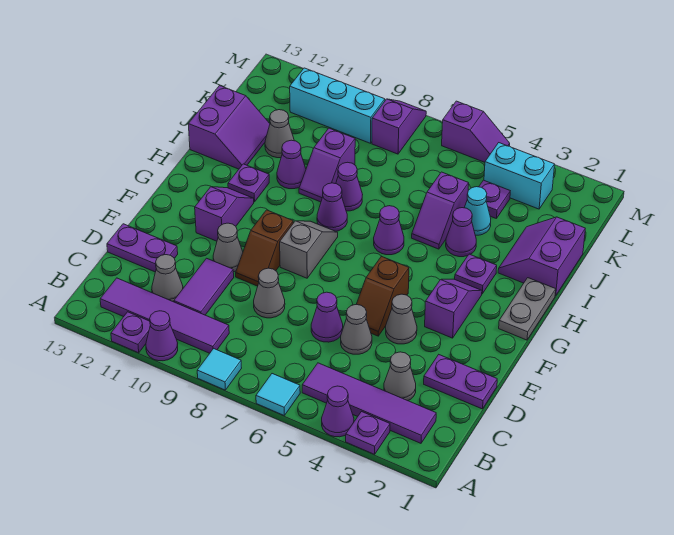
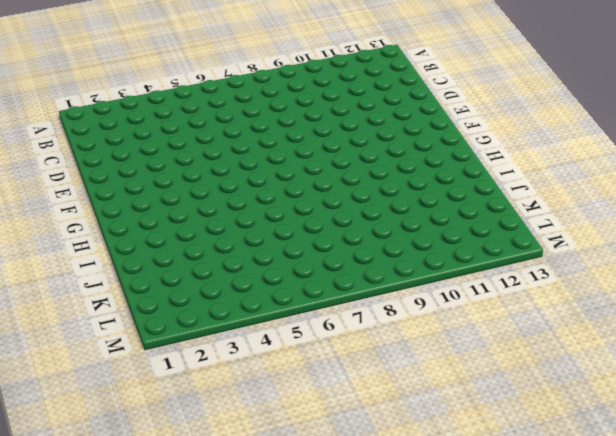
none -> purple 1x1 plate [346,412,390,454]
none -> purple 1x1 cone [322,386,354,437]
none -> cyan 1x1 tile [256,374,300,415]
none -> cyan 1x1 tile [197,349,241,390]

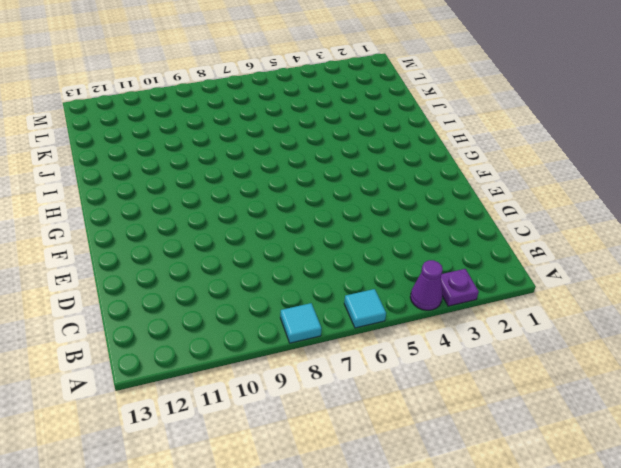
none -> purple 1x1 cone [146,311,178,361]
none -> purple 1x1 plate [111,312,150,353]
none -> purple 1x4 tile [302,363,436,443]
none -> purple 1x4 tile [100,278,229,353]

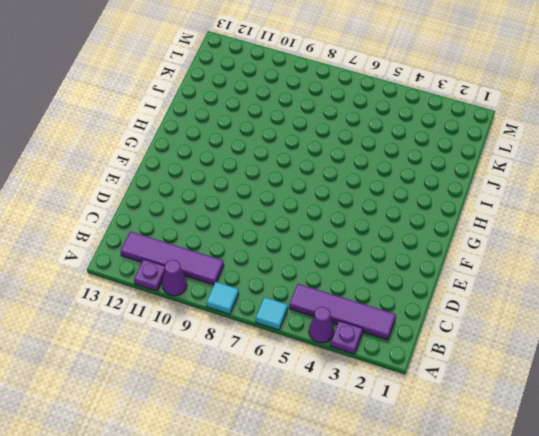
none -> grey 1x1 cone [384,352,416,401]
none -> purple 1x2 tile [174,258,234,315]
none -> grey 1x1 cone [152,255,183,302]
none -> purple 1x2 plate [424,355,497,409]

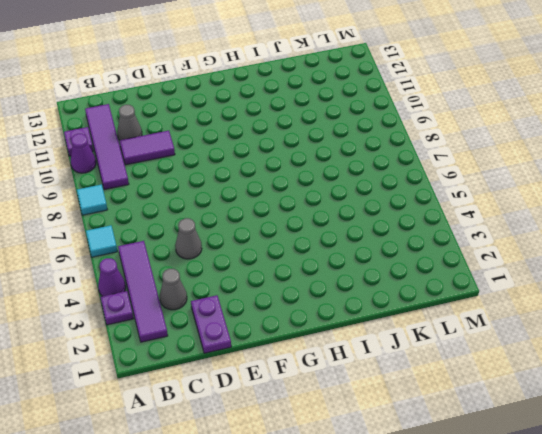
none -> purple 1x1 cone [311,292,343,342]
none -> grey 1x1 cone [254,268,285,318]
none -> purple 1x2 plate [107,224,178,272]
none -> grey 1x1 cone [386,294,417,344]

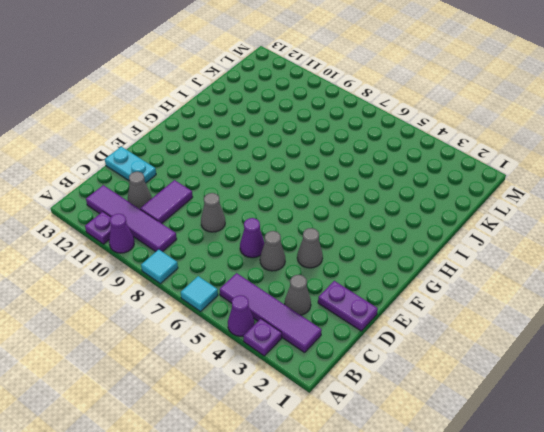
cyan 1x2 plate [105,147,156,183] -> purple 1x2 plate [107,224,178,272]
none -> brown 1x2 slope [356,256,409,336]
none -> brown 1x2 slope [236,210,293,286]
none -> grey 1x1 cone [213,223,243,272]
none -> purple 1x2 slope [425,279,482,338]

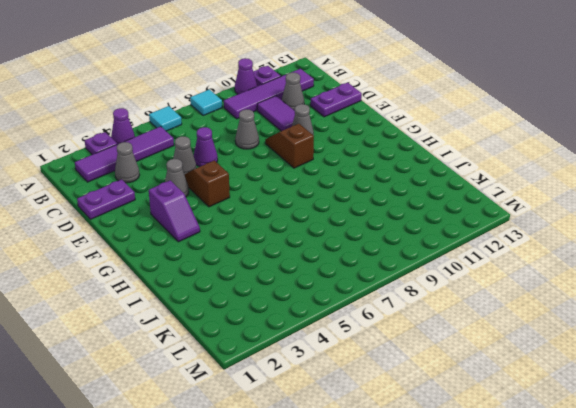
none -> grey 1x2 slope [280,221,338,278]
none -> purple 1x2 slope [195,187,254,241]
none -> grey 1x2 plate [499,278,556,340]
none -> purple 1x1 plate [455,254,497,294]

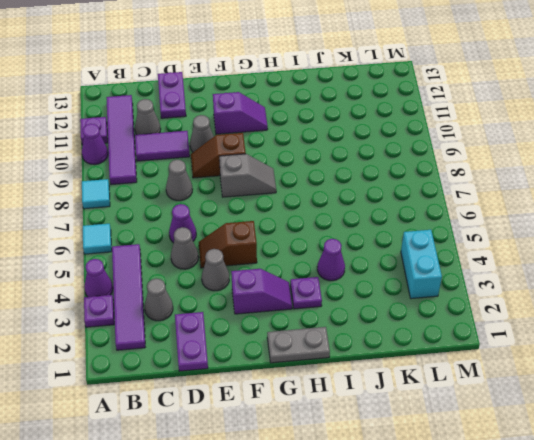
none -> purple 1x1 cone [374,206,404,255]
none -> purple 1x1 cone [317,183,347,231]
none -> purple 1x1 plate [228,164,269,202]
none -> purple 2x2 slope [498,217,585,296]

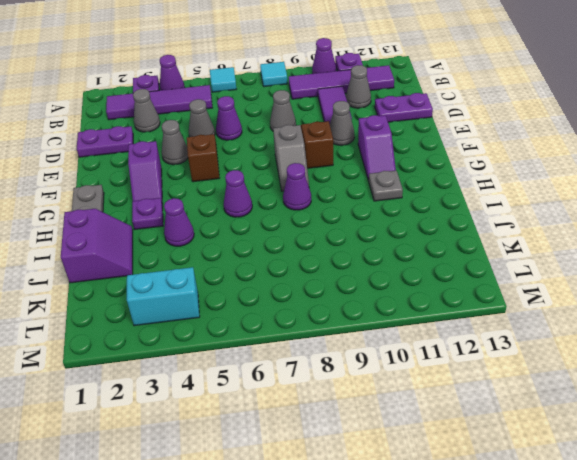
grey 1x1 plate [369,171,403,201] -> purple 1x1 plate [228,164,269,202]
none -> purple 1x2 slope [412,172,469,249]
none -> purple 1x1 cone [336,162,363,211]
none -> purple 1x2 slope [299,128,355,202]
none -> purple 1x1 cone [277,140,306,189]

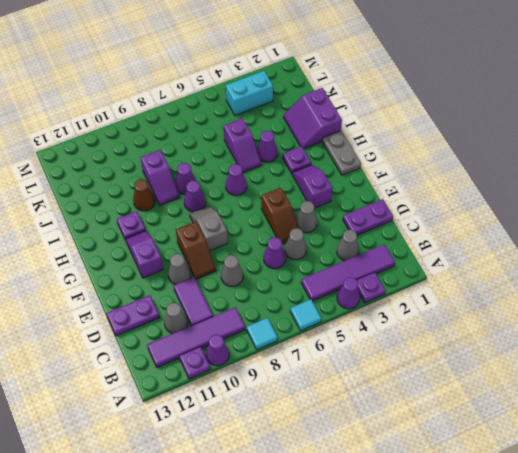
brown 1x1 cone [133,179,155,211] -> purple 1x1 cone [277,140,306,189]
none -> purple 2x2 slope [188,86,270,169]
none -> cyan 1x1 cone [464,187,491,235]
none -> grey 1x1 cone [265,110,294,158]
none -> purple 1x1 plate [479,180,510,219]

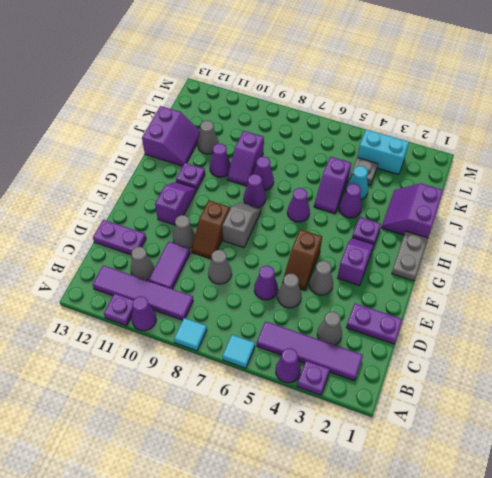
grey 1x1 plate [350,158,378,185] -> purple 1x1 plate [479,180,510,219]
none -> purple 1x2 slope [372,99,426,154]
none -> cyan 1x3 brick [290,68,385,143]
none -> purple 1x2 slope [442,101,510,162]

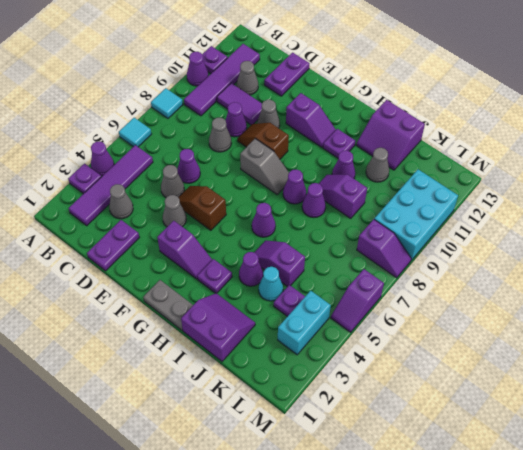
purple 1x1 cone [225,102,247,137] -> none
cyan 2x3 brick [374,169,458,260] -> cyan 1x3 brick [290,68,385,143]

